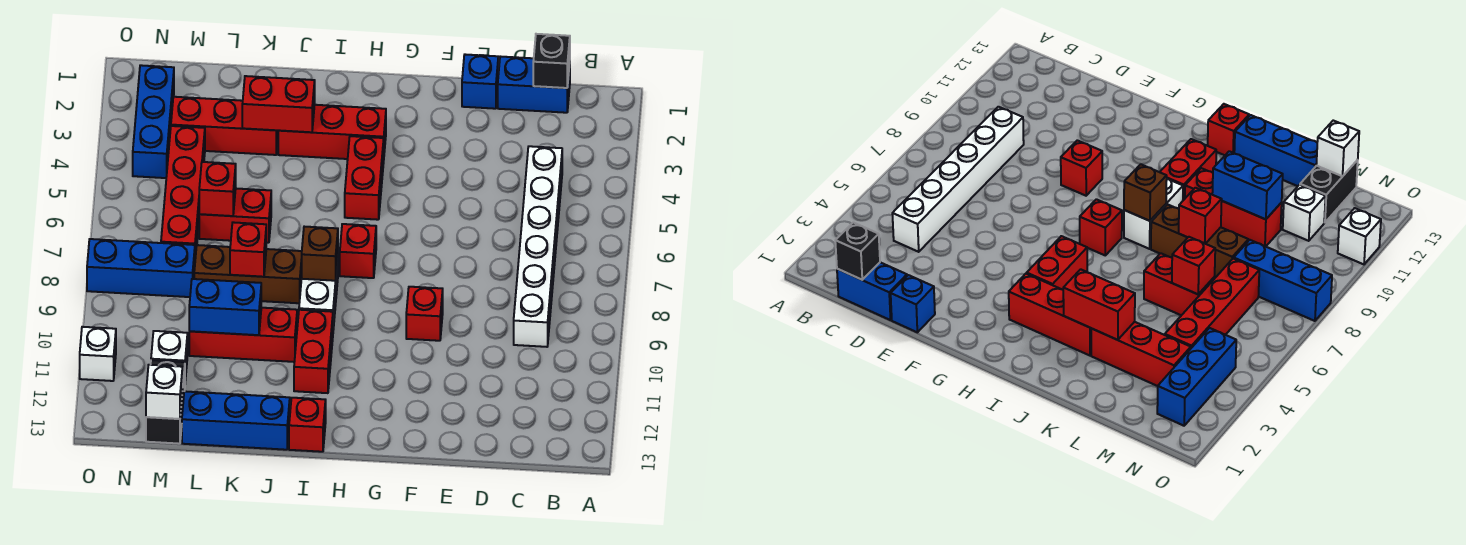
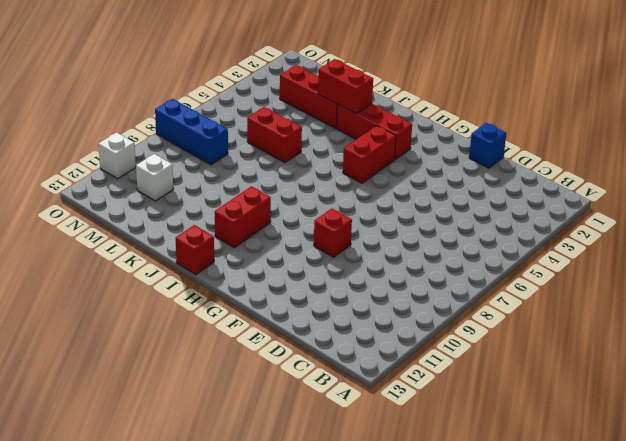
none -> blue 1x2 brick [498,56,570,113]
none -> white 1x6 brick [514,146,562,347]
none -> red 1x1 brick [340,224,376,278]

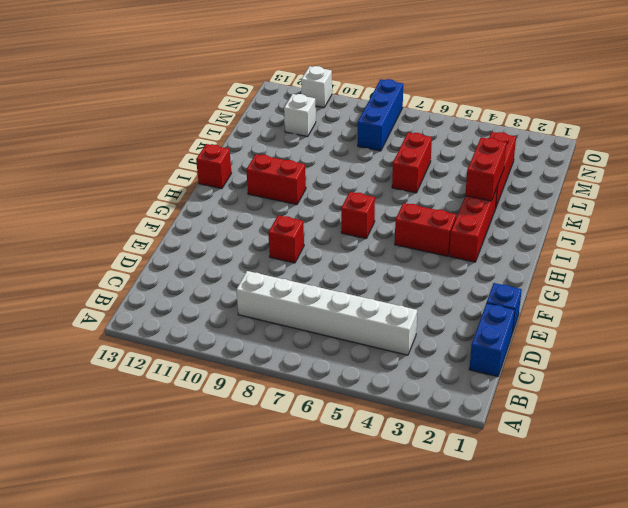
none -> white 1x2 brick [299,258,338,330]
none -> brown 1x3 brick [194,245,302,303]
none -> red 1x3 brick [189,308,297,362]

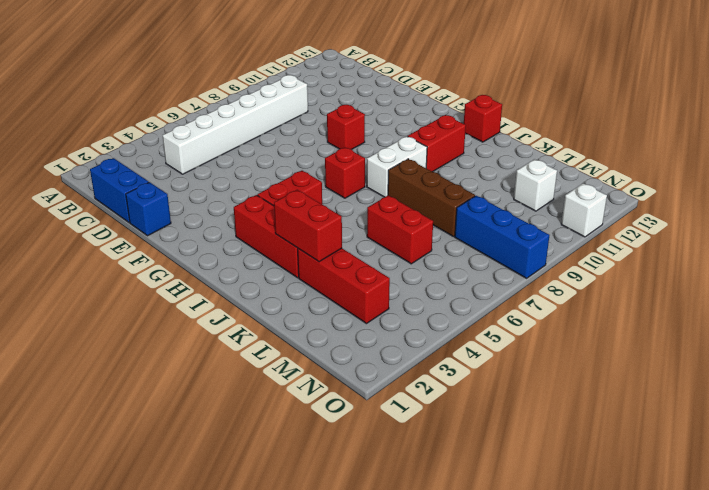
none -> red 1x3 brick [189,308,297,362]
none -> blue 1x3 brick [182,391,290,450]
none -> red 1x4 brick [161,126,205,259]

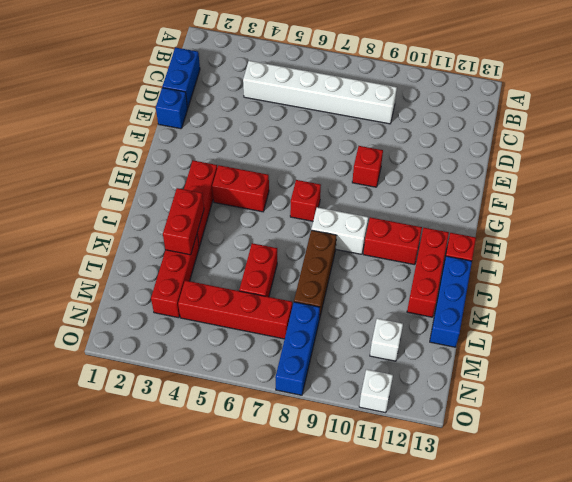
red 1x3 brick [407,228,449,317] -> red 1x3 brick moved to [189,308,297,362]
none -> black 1x2 brick [146,360,185,444]
none -> blue 1x3 brick [133,65,174,178]
none -> black 1x1 brick [533,34,570,88]

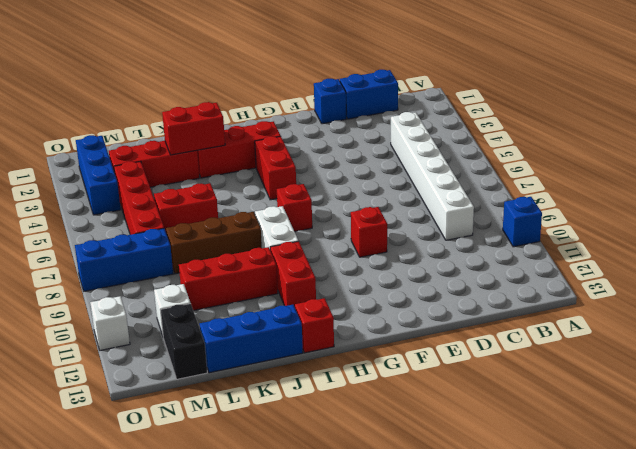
blue 1x1 brick [503,197,542,247] -> none
none -> black 1x1 brick [533,34,570,88]
none -> brown 1x1 brick [302,227,338,281]
none -> red 1x1 brick [230,222,266,277]

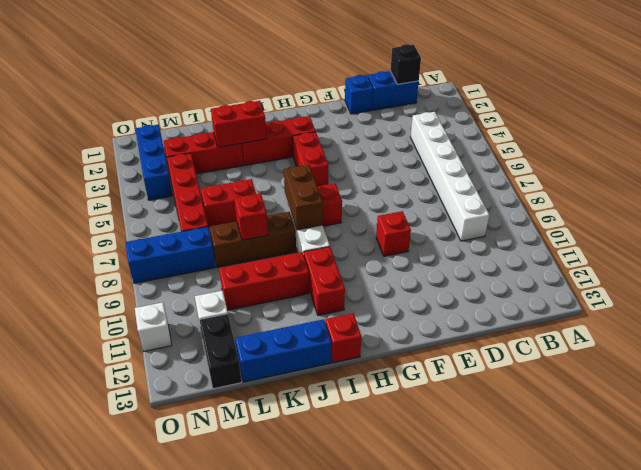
brown 1x2 brick [284,165,323,230] -> brown 1x1 brick [302,227,338,281]
none -> blue 1x2 brick [189,279,261,335]
none -> red 1x1 brick [199,162,236,216]
none -> white 1x1 brick [146,365,183,419]

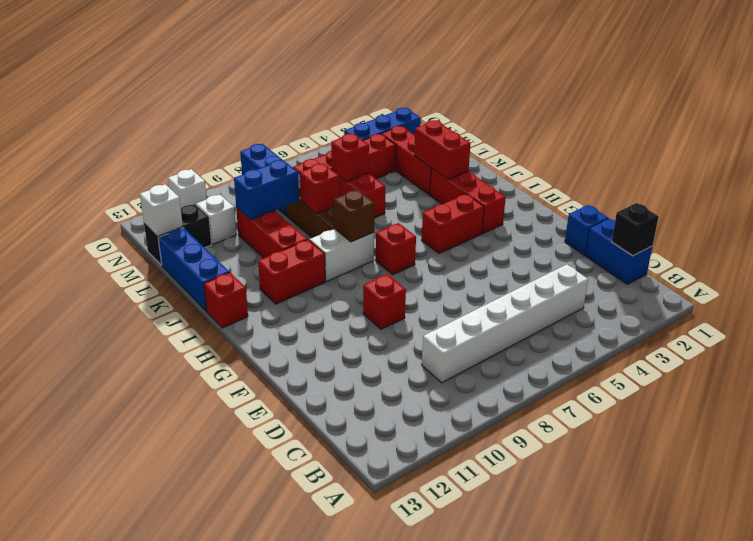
blue 1x2 brick [234,160,299,220] -> blue 1x2 brick turned to [189,279,261,335]

